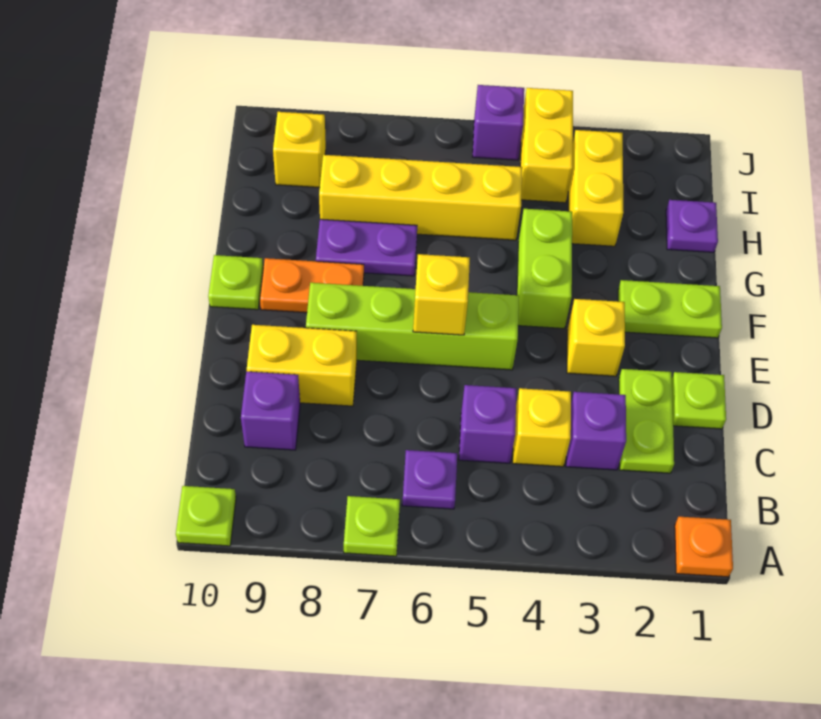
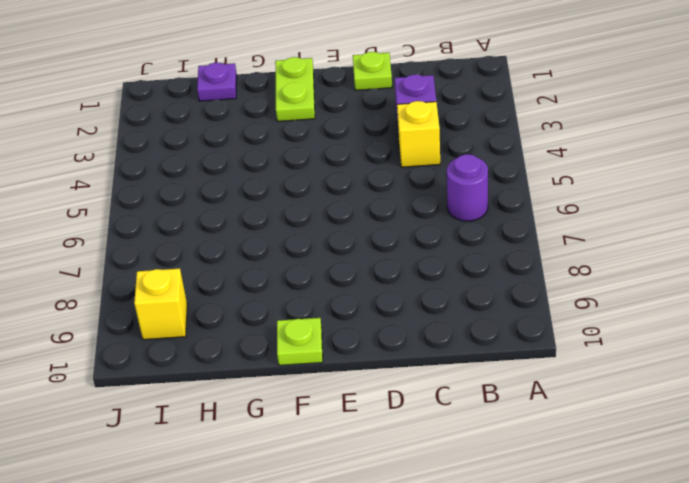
purple 1x1 round brick [447,154,488,221] -> purple 1x1 plate [402,450,457,509]
none -> orange 1x1 plate [675,517,733,577]
none -> lime 1x1 plate [344,496,400,556]
none -> lime 1x1 plate [176,486,236,546]

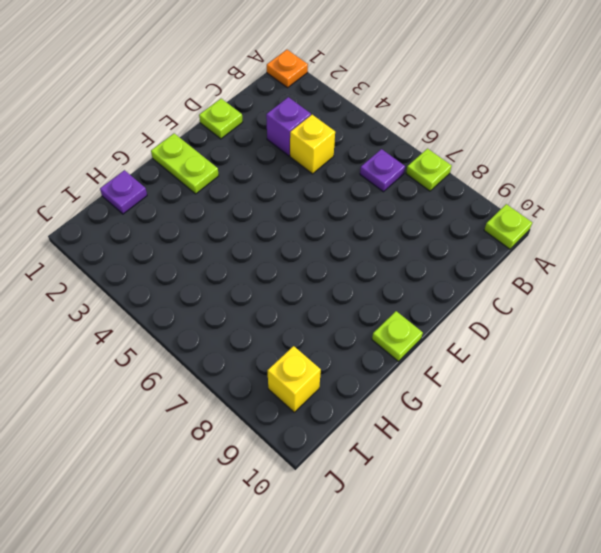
none -> lime 1x2 plate [619,369,674,473]
none -> purple 1x1 brick [459,385,516,463]
none -> purple 1x1 brick [241,372,300,450]

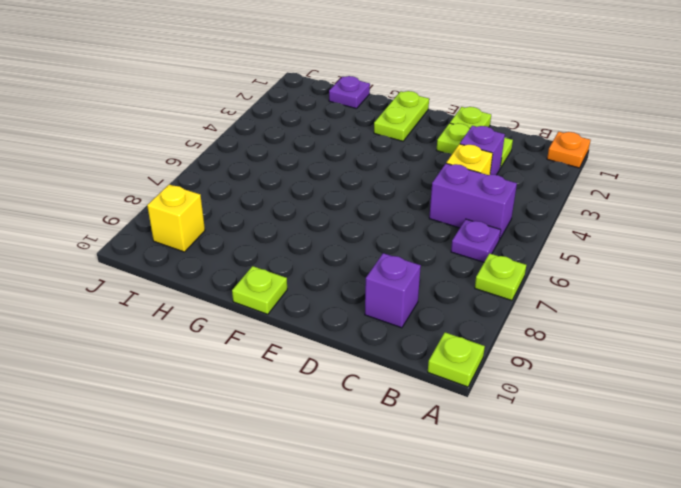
purple 1x2 brick [429,163,517,240] -> purple 1x1 brick [459,385,516,463]
none -> yellow 1x2 brick [247,325,357,406]
none -> yellow 1x1 brick [567,299,625,376]
none -> lime 1x4 brick [306,283,519,370]

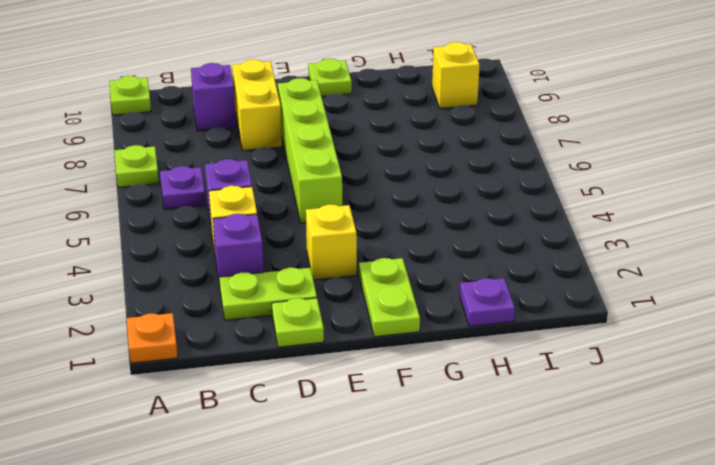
none -> lime 1x2 brick [517,209,572,328]
none -> orange 1x2 plate [260,258,364,313]
none -> purple 1x2 plate [316,219,417,276]

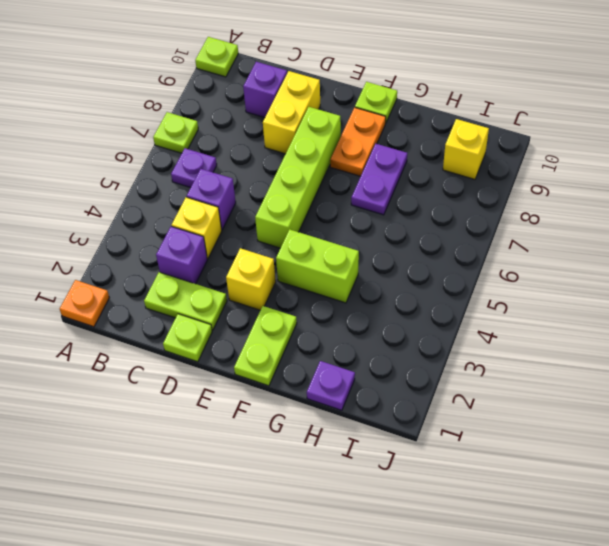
none -> yellow 1x2 brick [568,130,624,246]
none -> yellow 1x4 brick [319,155,522,240]
none -> yellow 1x2 brick [520,88,573,203]

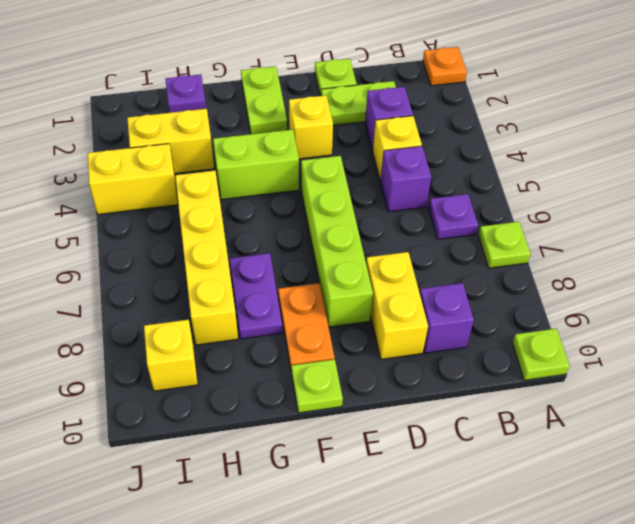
none -> purple 1x1 brick [473,85,524,160]
none -> yellow 1x1 brick [413,254,470,335]

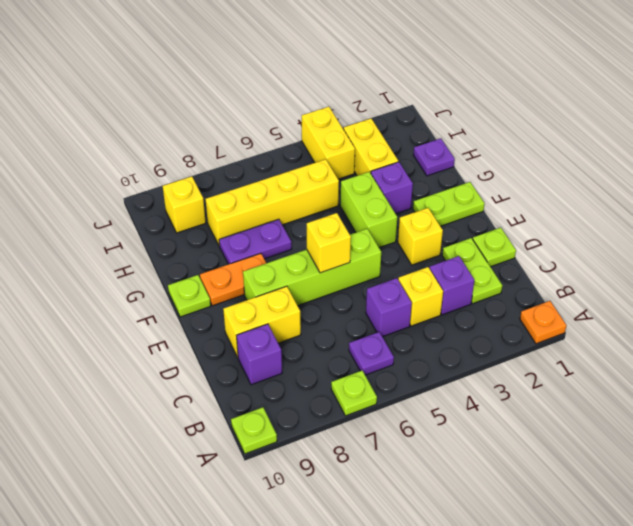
purple 1x1 brick [371,162,413,214] -> purple 1x1 brick moved to [473,85,524,160]

